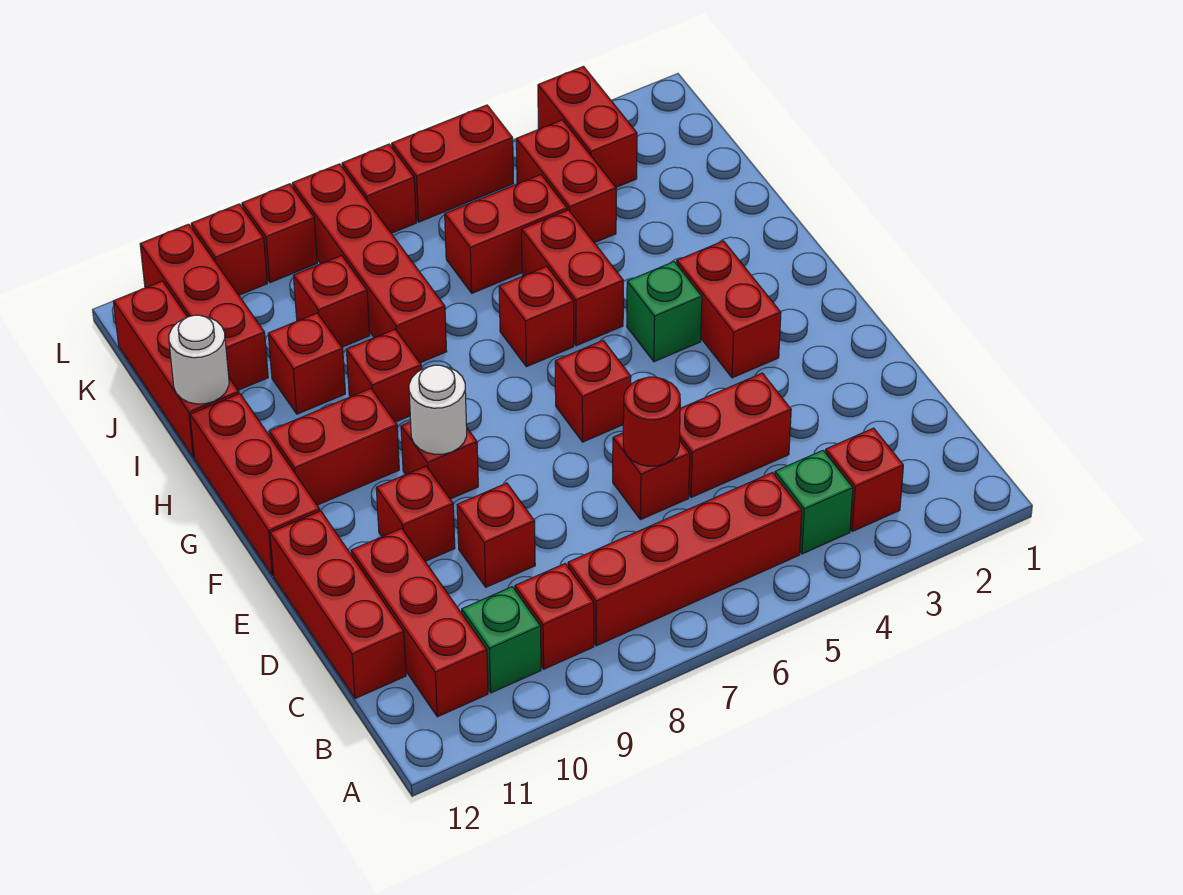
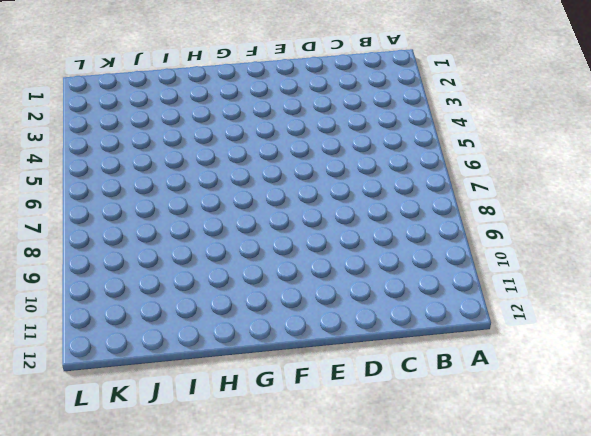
none -> red 1x1 brick [826,428,903,531]
none -> green 1x1 brick [775,450,853,554]
none -> red 1x4 brick [568,473,802,646]
none -> red 1x1 brick [515,564,594,669]

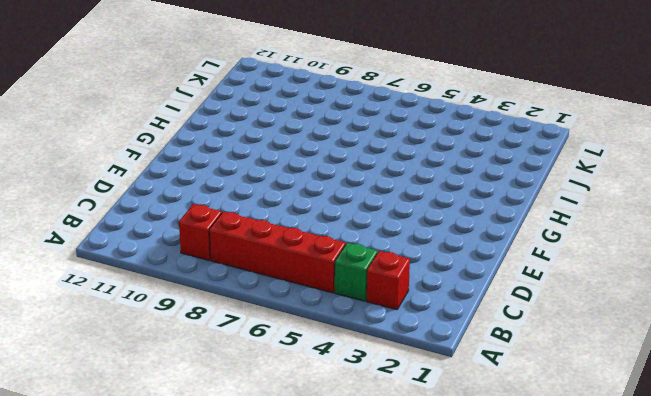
none -> green 1x1 brick [462,587,541,693]
none -> red 1x3 brick [351,528,488,717]
none -> red 1x3 brick [270,511,406,699]
none -> red 1x2 brick [679,373,791,497]

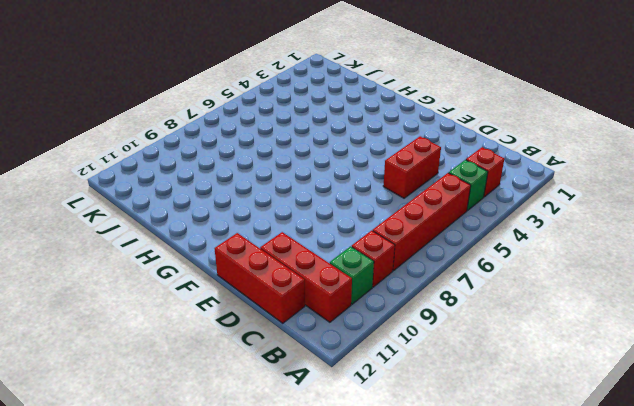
none -> red 1x1 brick [613,433,690,520]
none -> red 1x1 brick [457,483,535,587]
none -> red 1x1 brick [376,466,455,561]
none -> red 1x2 brick [677,241,781,378]

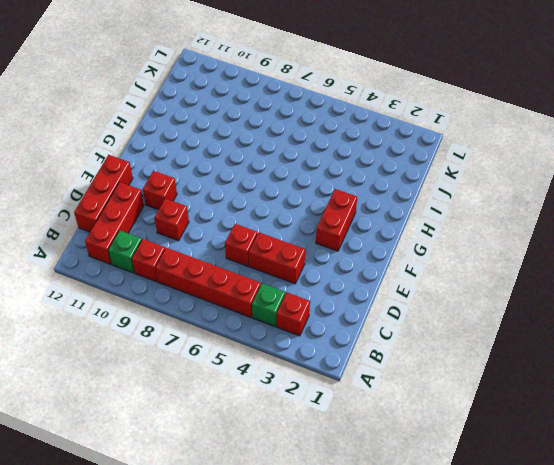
none -> red 1x1 brick [555,341,631,442]
none -> red 1x1 brick [401,422,478,499]
none -> red 1x3 brick [190,394,320,575]
none -> green 1x1 brick [627,262,702,362]

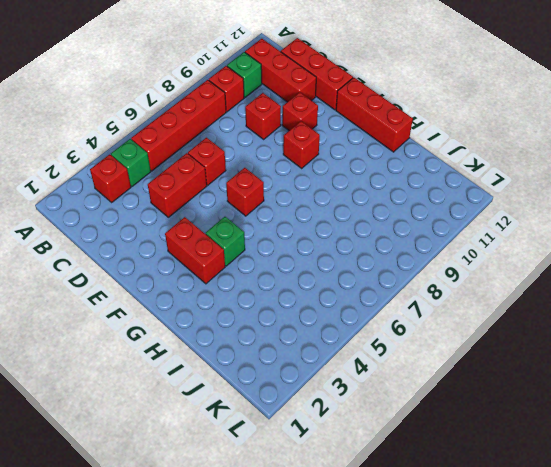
none -> red 1x2 brick [269,389,399,505]
none -> red 1x2 brick [522,210,623,346]
none -> red 1x1 brick [499,266,574,367]
none -> red 1x1 brick [347,329,421,422]

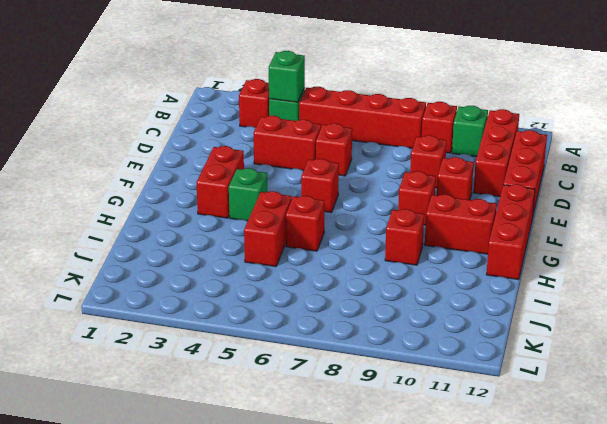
green 1x1 brick [269,51,305,102] -> none
none -> red 1x4 brick [292,164,447,363]
none -> red 1x1 brick [268,313,345,414]
none -> red 1x3 brick [114,281,239,457]
none -> red 1x2 brick [516,120,616,243]

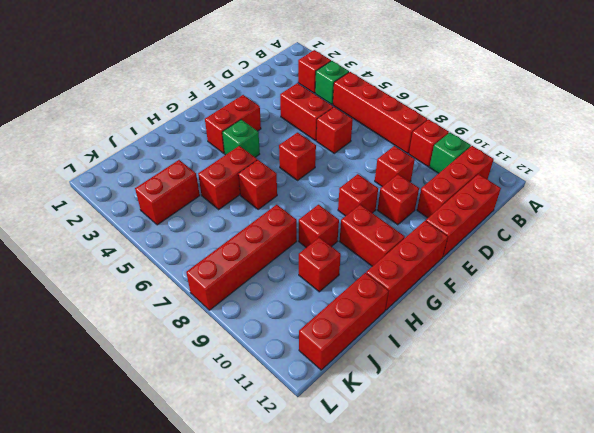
none -> red 1x2 brick [445,175,567,293]
none -> red 1x1 brick [294,256,370,347]
none -> red 1x3 brick [140,224,268,390]
none -> red 1x2 brick [538,67,637,187]

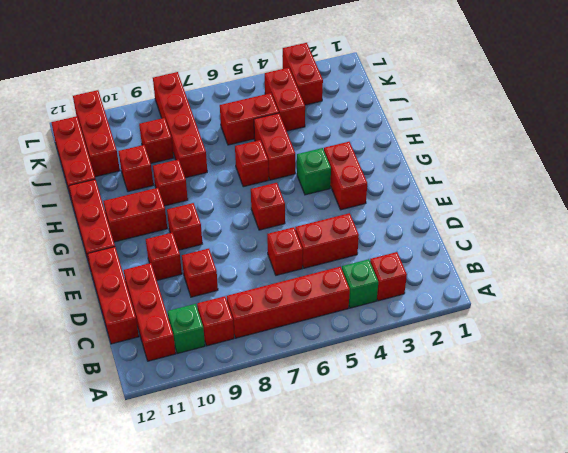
none -> red 1x2 brick [392,105,513,222]
none -> red 1x1 brick [342,144,416,233]
none -> red 1x1 brick [242,184,317,283]
none -> red 1x1 brick [191,204,267,295]

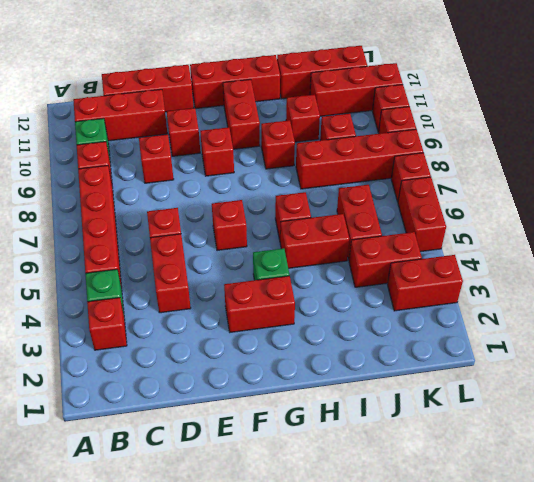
none -> red 1x1 round brick [623,377,680,466]
none -> white 1x1 round brick [409,365,467,455]
none -> white 1x1 round brick [169,315,229,404]

